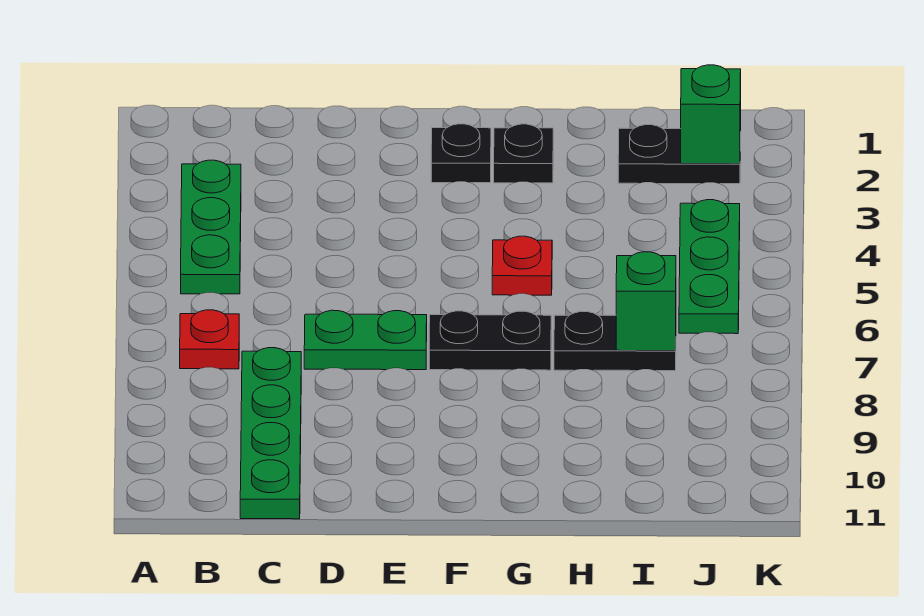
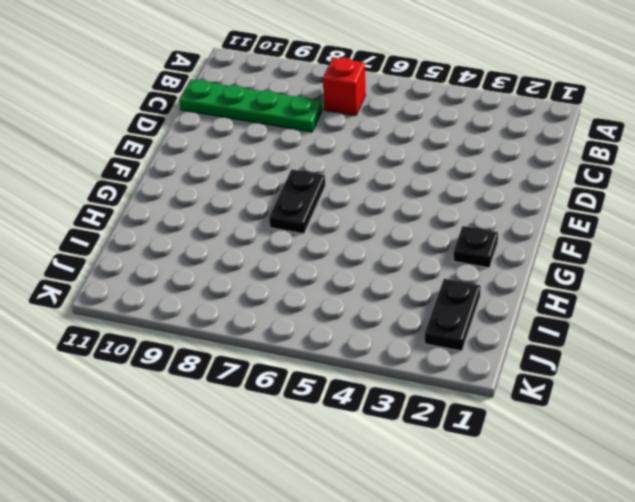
red 1x1 brick [323,57,365,116] -> red 1x1 plate [180,310,239,369]
none -> green 1x3 plate [181,160,241,294]
none -> green 1x2 plate [304,310,427,370]
none -> black 1x1 plate [431,124,491,183]

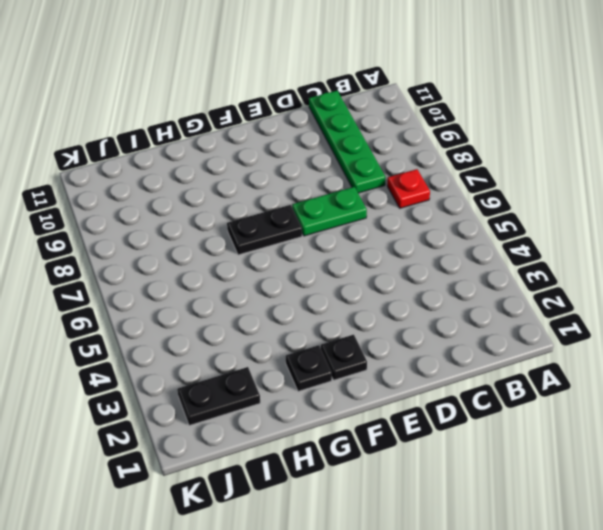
none -> green 1x3 plate [181,160,241,294]
none -> red 1x1 plate [492,236,552,295]
none -> black 1x2 plate [554,311,676,371]

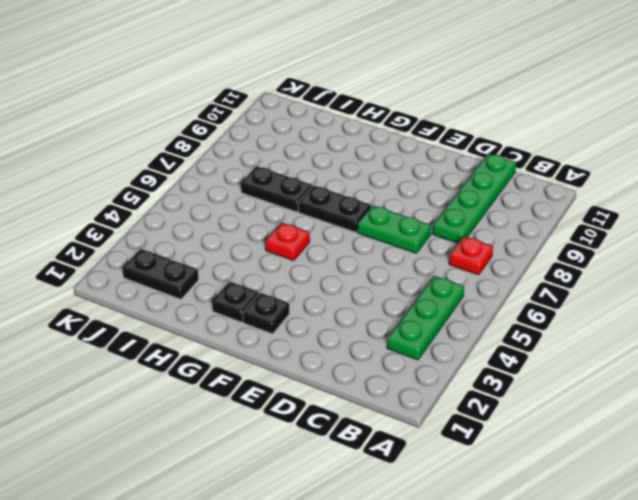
none -> green 1x3 plate [679,200,740,334]
none -> green 1x1 brick [616,252,676,351]
none -> green 1x1 brick [681,65,741,164]

